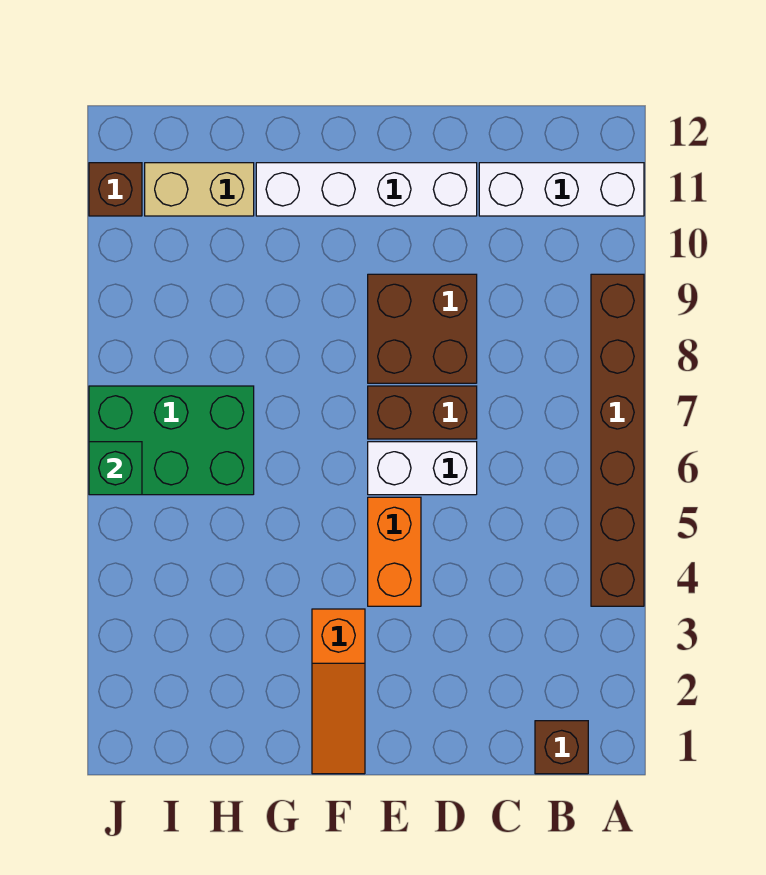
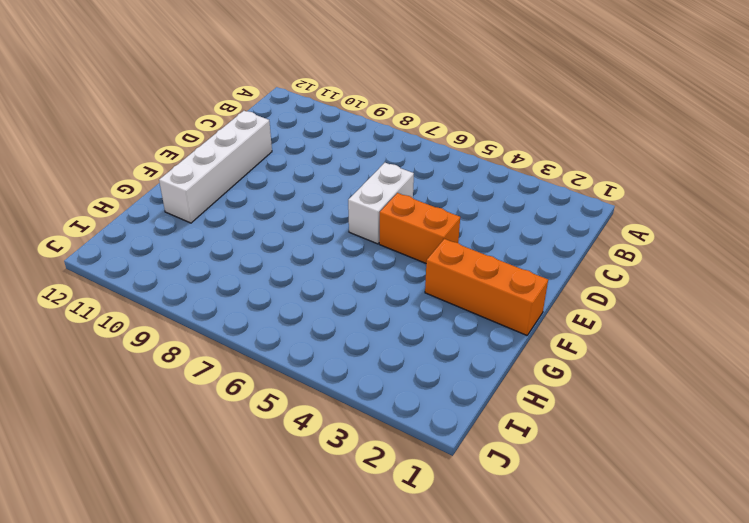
orange 1x3 brick [425,239,548,335] -> orange 1x3 slope [312,609,365,774]
none -> brown 1x6 brick [591,274,644,606]
none -> white 1x3 brick [479,163,644,216]
none -> brown 1x1 brick [535,721,588,774]

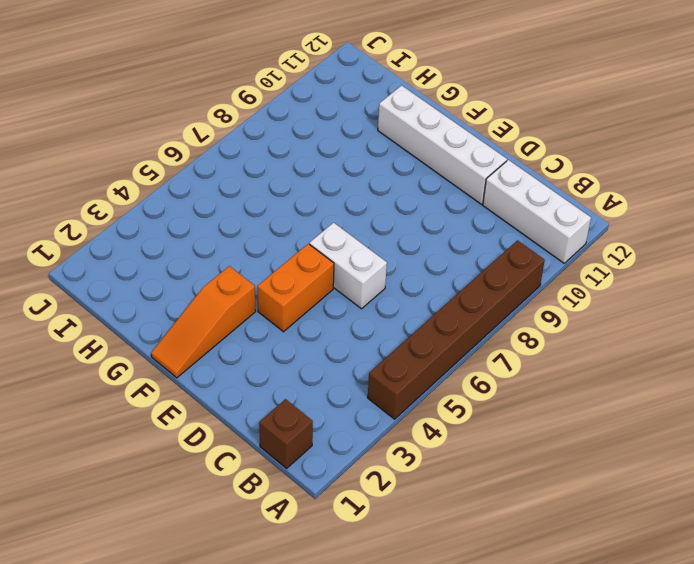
none -> brown 1x2 brick [368,386,477,439]
none -> brown 2x2 brick [368,274,477,383]
none -> green 2x3 brick [89,386,254,495]

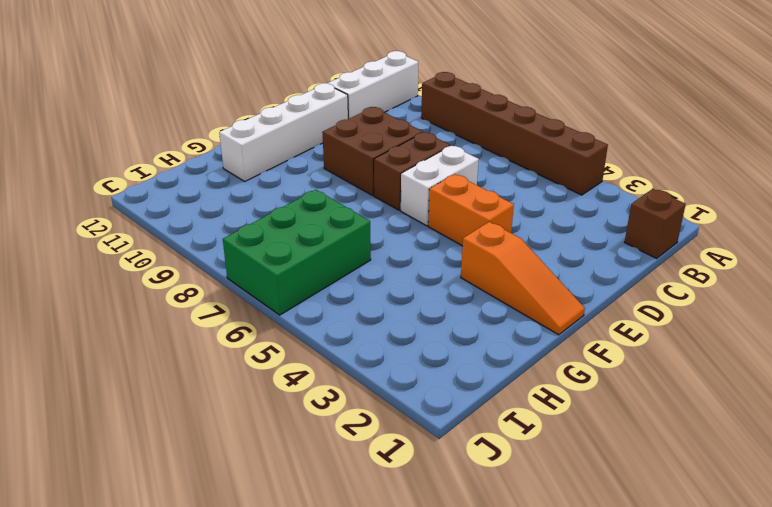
none -> tan 1x2 brick [145,163,254,216]
none -> brown 1x1 brick [89,163,142,216]
none -> green 1x1 brick [89,442,142,495]

